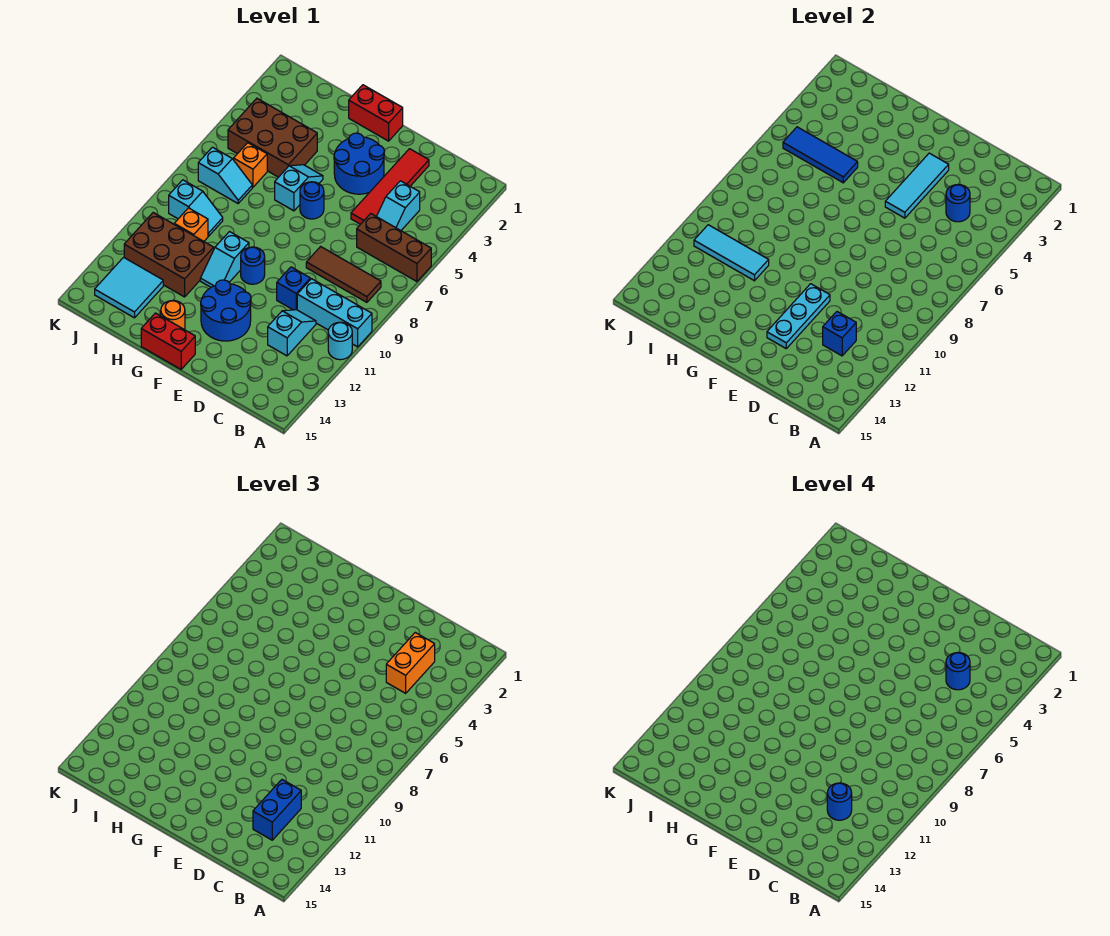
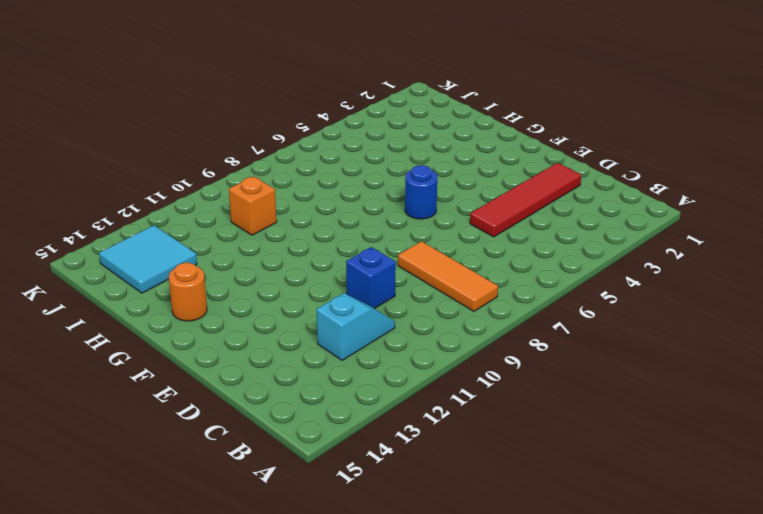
orange 1x3 tile [398,241,498,311] -> brown 1x3 tile [306,247,381,302]
none -> brown 1x3 brick [357,214,431,282]
none -> cyan 1x3 brick [297,279,372,347]
none -> cyan 1x1 round brick [328,322,352,360]
none -> cyan 1x2 slope [376,181,420,230]

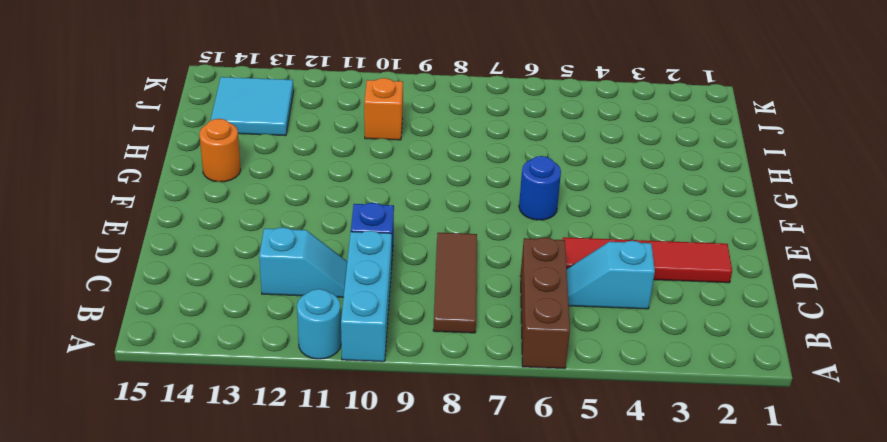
none -> blue 2x2 round brick [334,133,384,194]
none -> blue 2x2 round brick [201,280,251,341]
none -> red 1x2 brick [349,85,403,141]
none -> blue 1x1 round brick [241,247,265,284]

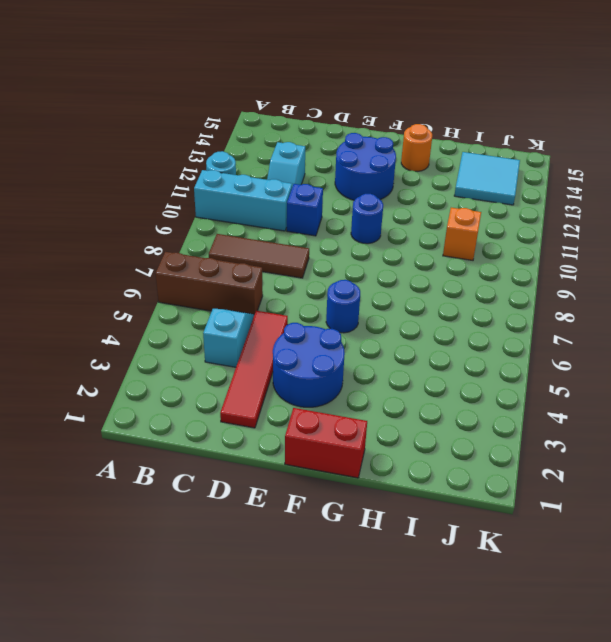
none -> red 1x2 brick [141,313,195,369]
none -> cyan 1x2 slope [275,165,323,211]
none -> cyan 1x2 slope [200,232,249,287]
none -> brown 2x3 brick [228,98,317,177]

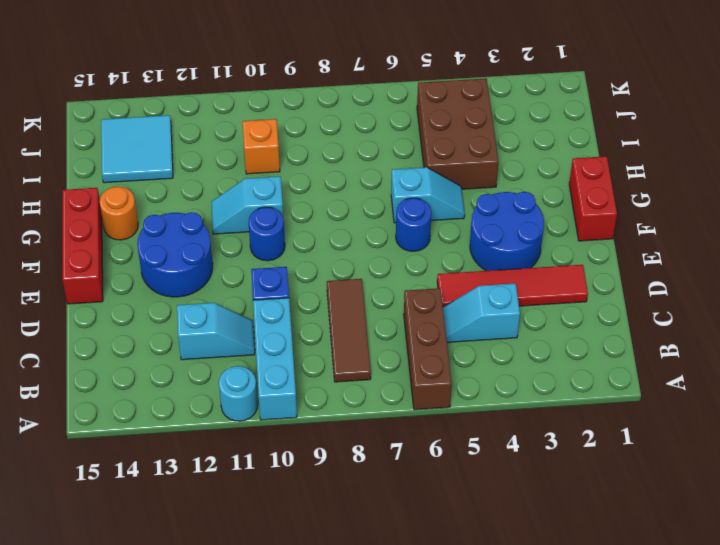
red 1x3 brick [62,188,103,304] -> red 1x2 brick [141,313,195,369]
none -> brown 2x3 brick [124,213,214,297]
none -> orange 1x1 brick [234,143,267,187]
none -> cyan 1x2 slope [198,147,252,203]
none -> cyan 1x2 slope [169,180,223,236]

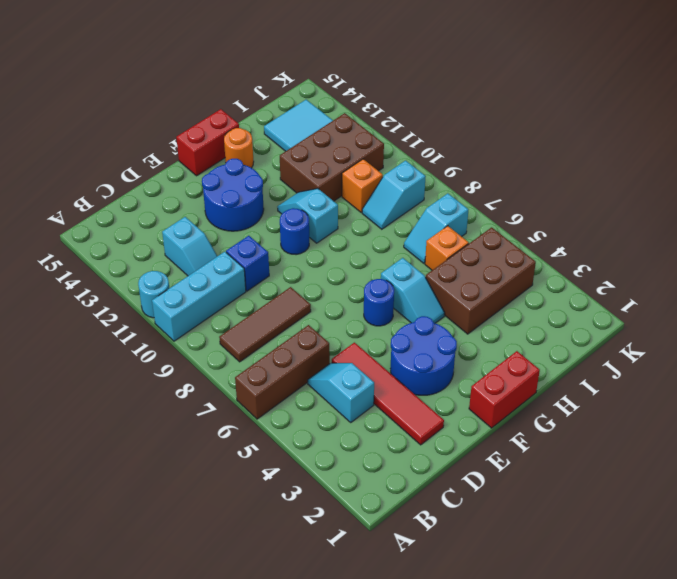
none -> blue 1x1 round brick [946,185,970,222]
none -> blue 1x1 brick [823,312,856,356]
none -> cyan 1x3 tile [885,153,949,218]
none -> cyan 1x3 plate [767,284,830,348]

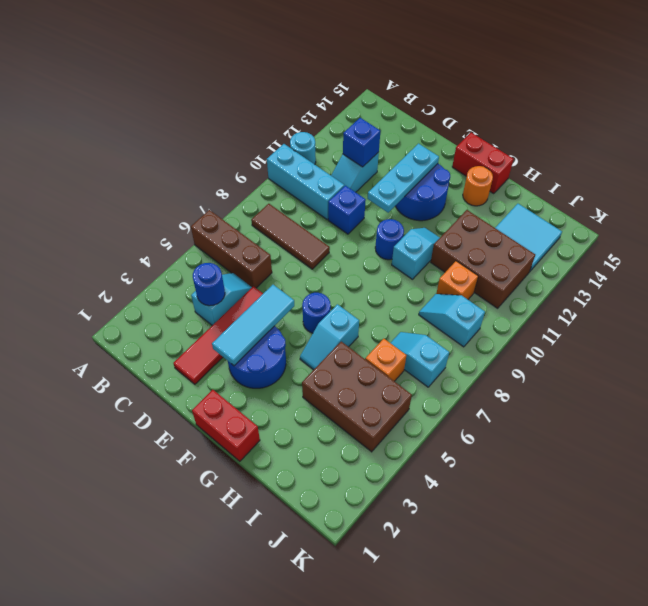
none -> blue 1x3 tile [783,127,858,183]
none -> cyan 1x3 tile [694,225,769,281]
none -> orange 1x2 brick [386,633,435,693]
none -> blue 1x2 brick [253,780,301,840]

